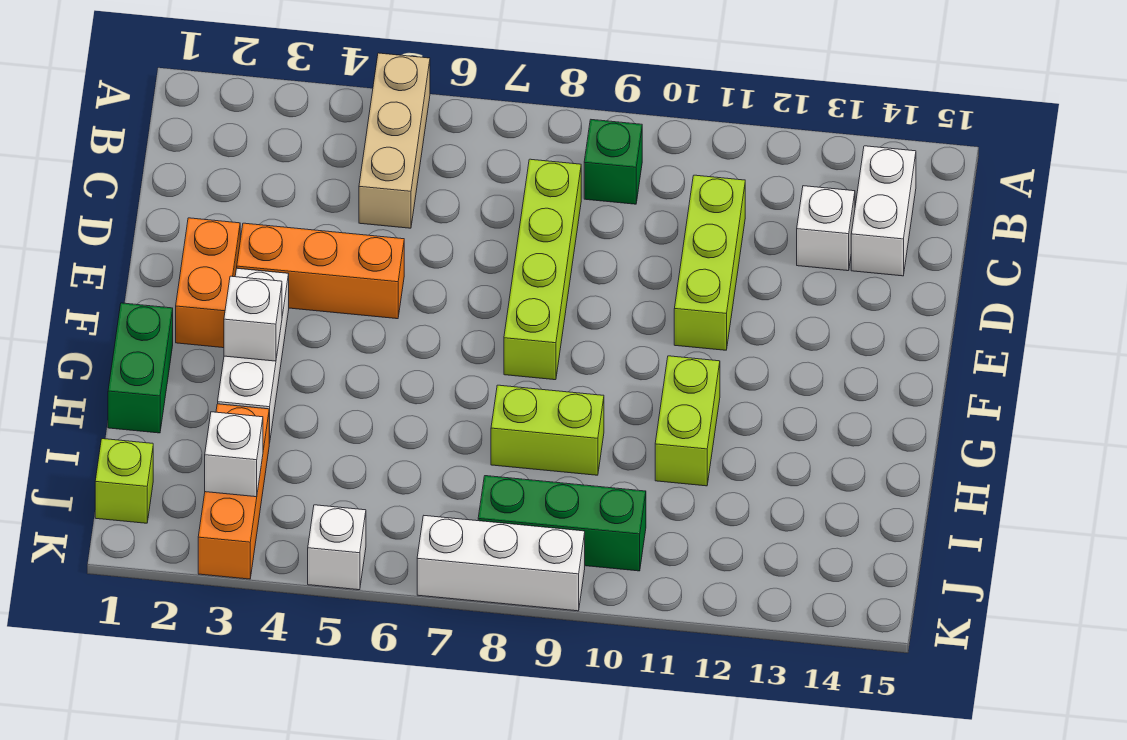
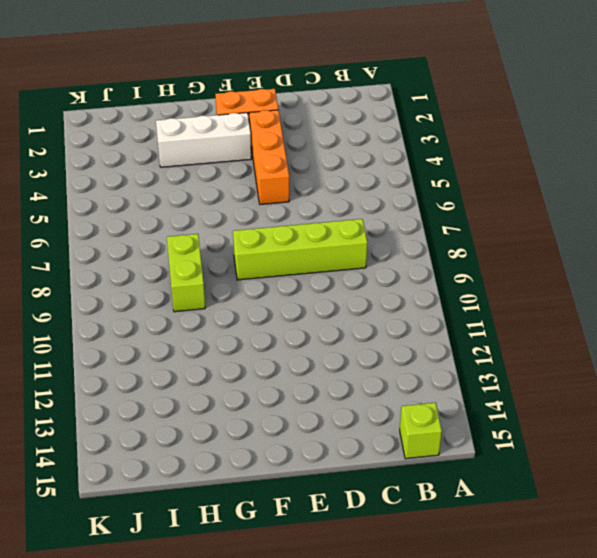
lime 1x1 brick [400,403,442,459] -> lime 1x1 brick moved to [95,439,153,523]
none -> tan 1x3 brick [359,53,430,228]
none -> green 1x1 brick [584,120,642,204]
none -> white 1x2 brick [851,146,916,276]

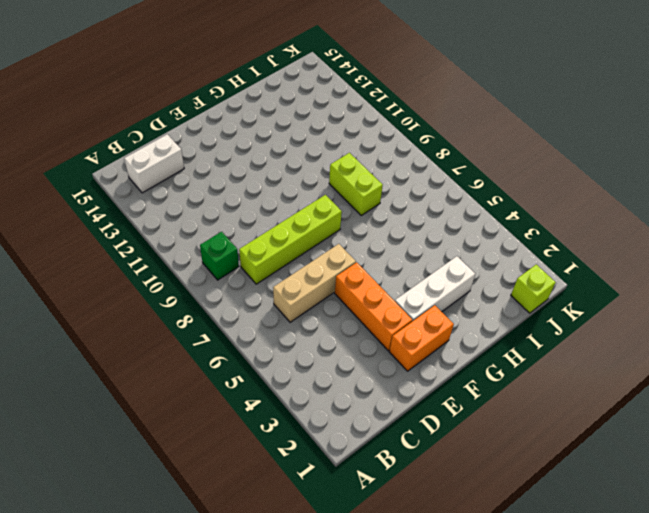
tan 1x3 brick [273,244,356,322] -> tan 1x3 brick moved to [359,53,430,228]
none -> lime 1x3 brick [674,175,745,350]
none -> white 1x1 brick [797,186,855,271]
none -> green 1x2 brick [108,303,173,433]

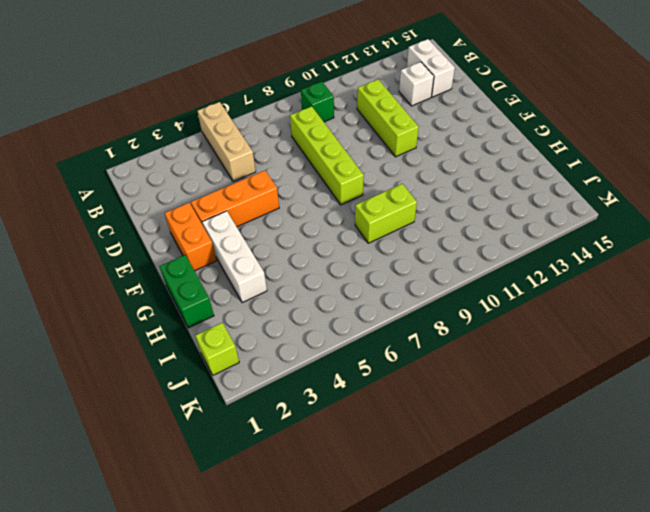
none -> lime 1x2 brick [655,356,720,486]
none -> orange 1x3 brick [198,404,269,579]
none -> green 1x3 brick [478,476,646,571]

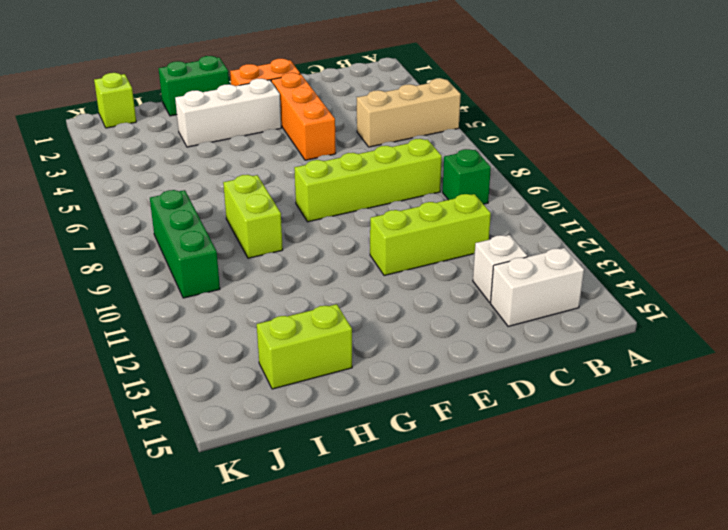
lime 1x2 brick [257,304,352,389] -> lime 1x2 brick moved to [655,356,720,486]
none -> orange 1x3 brick [198,404,269,579]
none -> white 1x1 brick [308,505,366,590]
none -> white 1x3 brick [417,516,585,611]

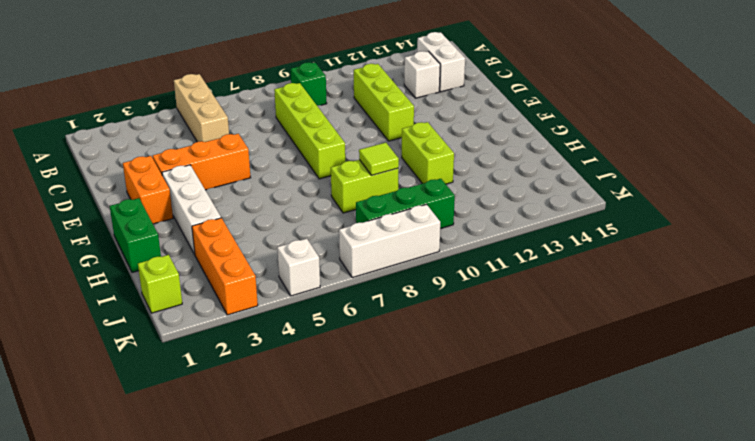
lime 1x1 tile [359,143,399,175] -> none
none -> white 1x1 brick [224,276,282,361]
none -> white 1x1 brick [205,412,263,497]

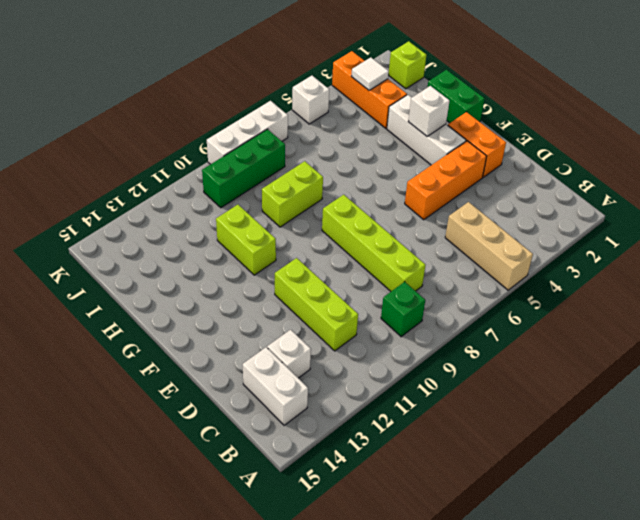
white 1x1 tile [351,57,389,90] -> white 1x1 brick [205,412,263,497]

